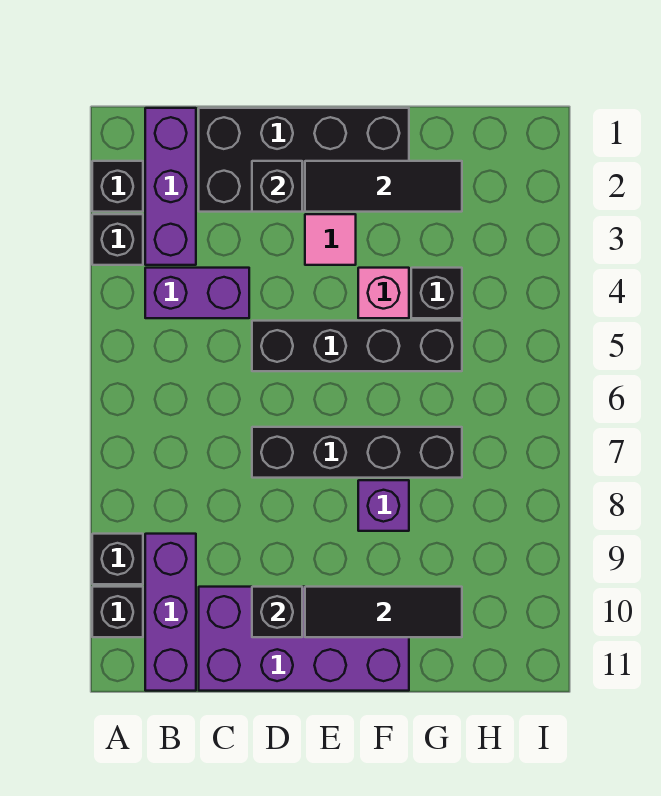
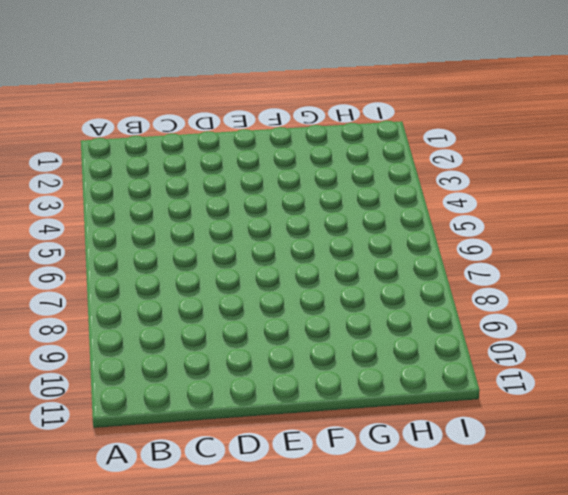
none -> black 1x1 brick [92,161,143,212]
none -> black 1x1 brick [92,214,143,265]
none -> black 1x1 brick [92,534,143,584]

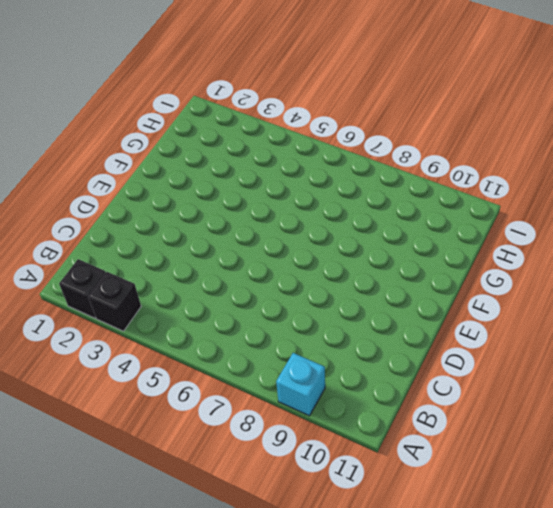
cyan 1x1 brick [276,353,325,416] -> black 1x1 brick [92,534,143,584]
none -> black 1x1 brick [92,587,143,637]
none -> purple 1x3 brick [145,108,196,265]
none -> purple 1x2 brick [145,268,249,318]

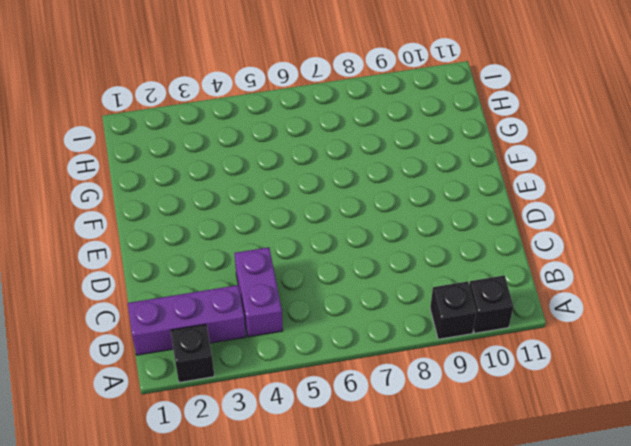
none -> black 1x1 brick [92,214,143,265]
none -> purple 1x3 brick [145,534,196,691]
none -> black 2x4 brick [199,108,409,212]

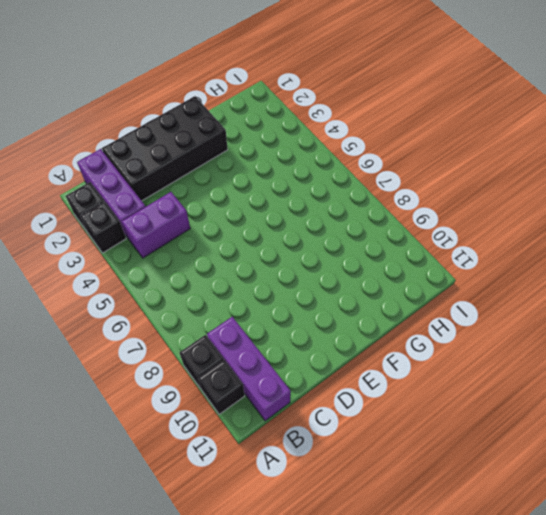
none -> purple 2x4 brick [199,587,409,691]
none -> black 1x4 brick [252,321,462,371]
none -> black 1x4 brick [252,427,462,478]

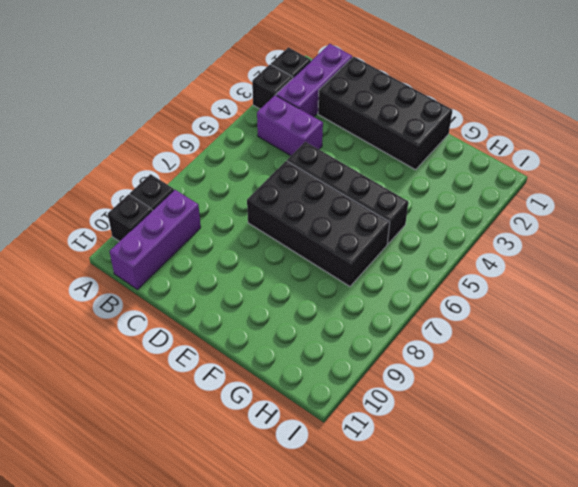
black 2x4 brick [247,161,390,286] -> black 1x4 brick [252,427,462,478]
none -> purple 2x4 brick [199,587,409,691]
none -> pink 1x1 tile [305,214,356,265]
none -> pink 1x1 brick [358,268,409,318]

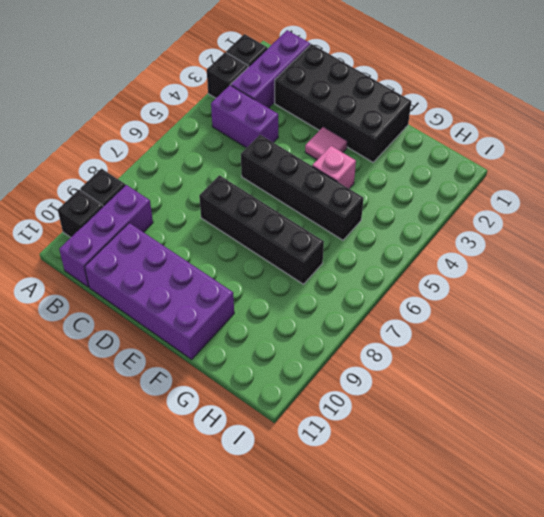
none -> purple 1x1 brick [358,480,409,531]
none -> black 1x1 brick [411,268,462,318]
none -> black 1x1 brick [252,161,302,212]

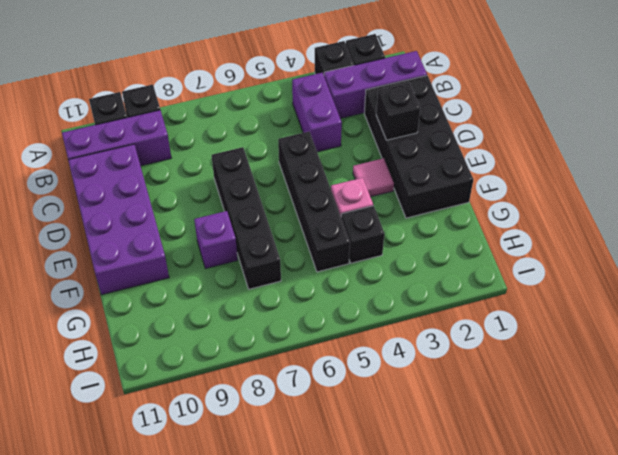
none -> black 1x1 brick [252,587,302,637]
none -> black 1x3 tile [305,161,462,212]
none -> black 1x3 tile [305,587,462,637]

